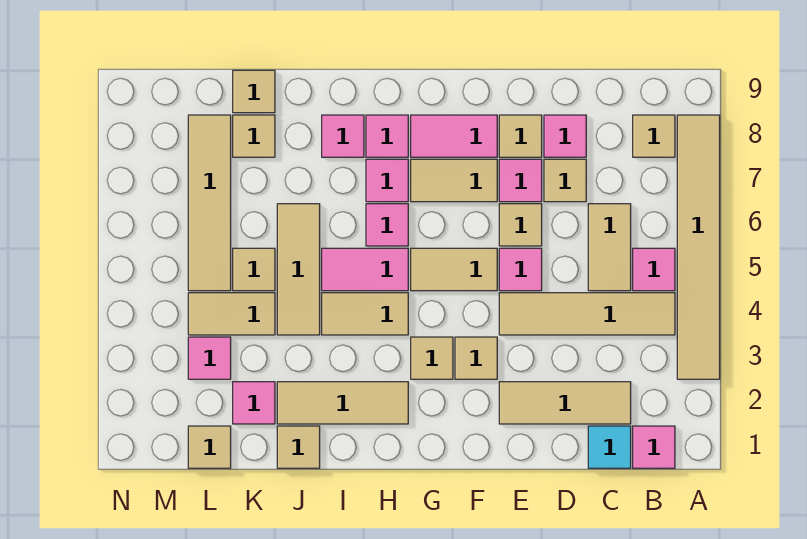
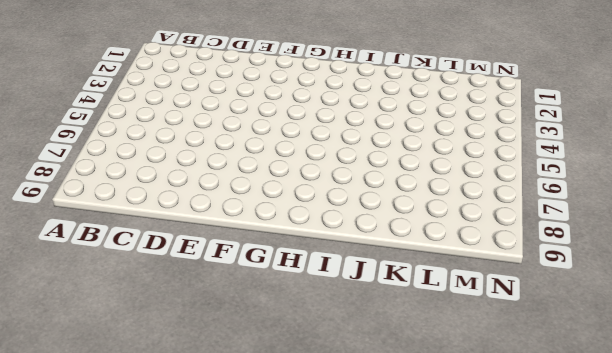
none -> tan 1x6 tile [677,115,720,379]
none -> pink 1x1 tile [633,426,675,468]
none -> tan 1x4 tile [499,293,675,335]
none -> pink 1x1 tile [633,248,675,291]

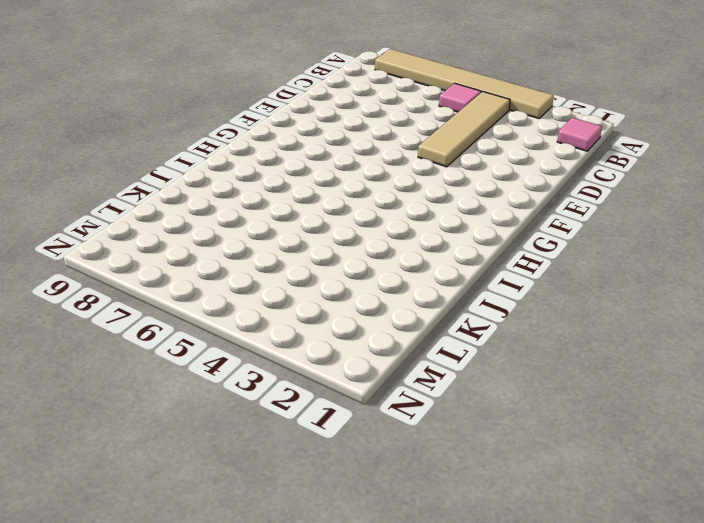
none -> tan 1x1 tile [633,115,675,157]
none -> cyan 1x1 tile [588,426,631,468]
none -> tan 1x3 tile [499,382,631,424]
none -> tan 1x2 tile [588,204,631,291]

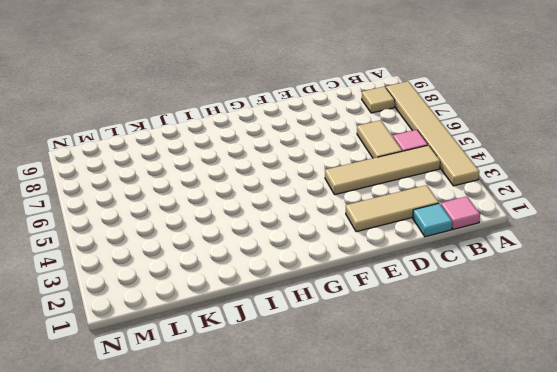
none -> tan 1x1 tile [544,159,586,202]
none -> pink 1x1 tile [544,115,586,157]
none -> pink 1x1 tile [499,248,542,291]
none -> tan 1x1 tile [499,204,542,246]

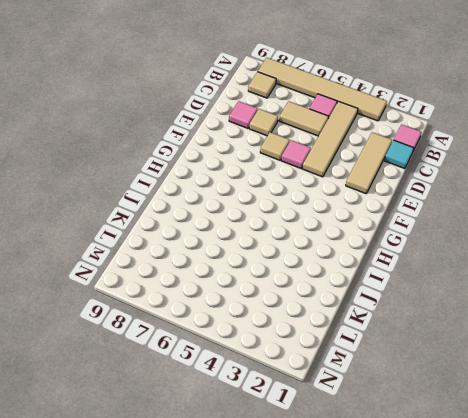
none -> pink 1x1 tile [499,159,542,202]
none -> tan 1x1 tile [499,115,542,157]
none -> tan 1x1 tile [455,337,497,379]
none -> tan 1x2 tile [411,248,497,291]

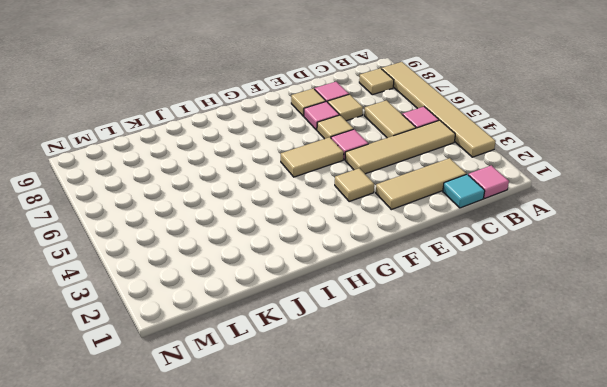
none -> tan 1x2 tile [411,159,497,202]
none -> pink 1x2 tile [411,115,497,157]
none -> tan 1x1 tile [411,337,453,379]
none -> tan 1x3 tile [277,382,408,424]

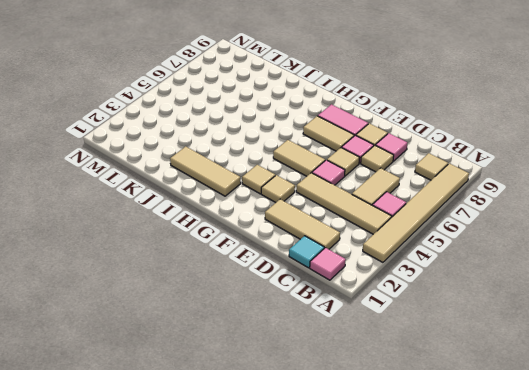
none -> tan 1x2 tile [322,293,408,335]
none -> pink 1x2 tile [322,248,408,291]
none -> pink 1x1 tile [366,204,408,246]
none -> pink 1x1 tile [366,159,408,202]

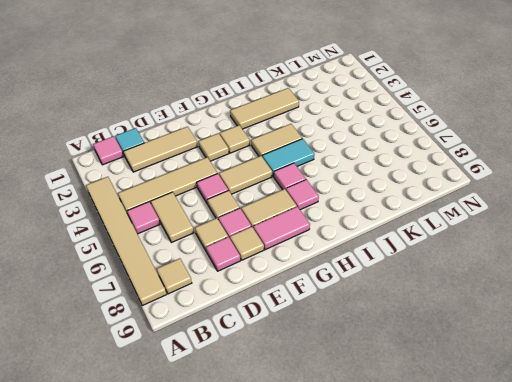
cyan 1x2 tile [262,139,314,176] -> pink 1x2 tile [322,248,408,291]
none -> pink 1x1 tile [366,115,408,157]
none -> pink 1x1 tile [322,115,364,157]
none -> tan 1x1 tile [277,426,320,468]
none -> tan 1x3 tile [277,204,320,335]

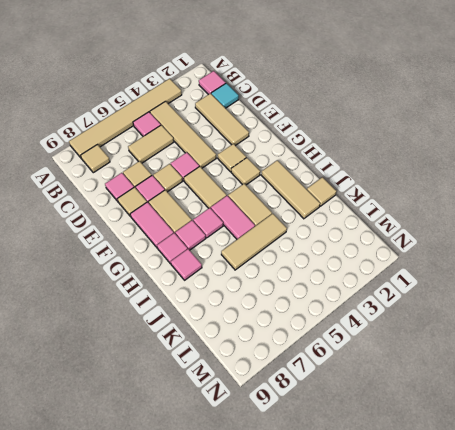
none -> pink 1x1 tile [233,382,275,424]
none -> tan 1x2 tile [188,293,275,335]
none -> tan 1x1 tile [233,248,275,291]
none -> tan 1x1 tile [233,115,275,157]

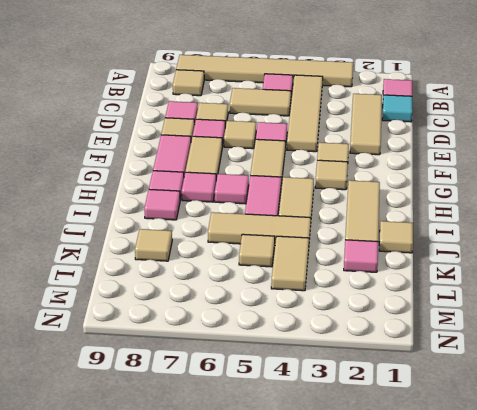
none -> tan 1x1 tile [233,70,275,113]
none -> tan 1x1 tile [188,426,231,468]
none -> pink 1x1 tile [188,337,231,379]
none -> tan 1x4 tile [188,115,231,291]

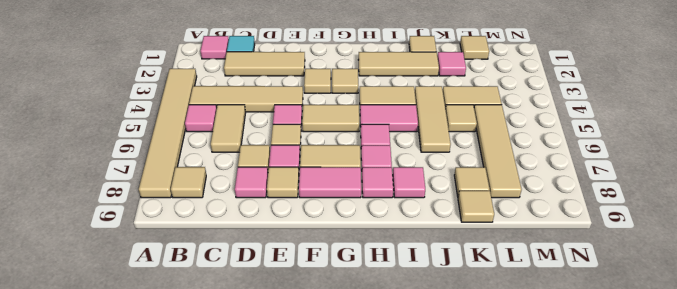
none -> pink 1x1 tile [188,337,231,379]

